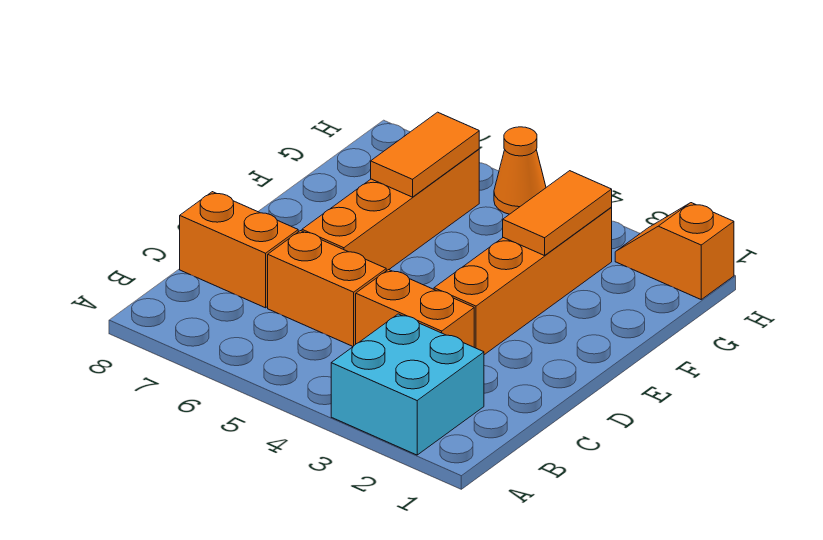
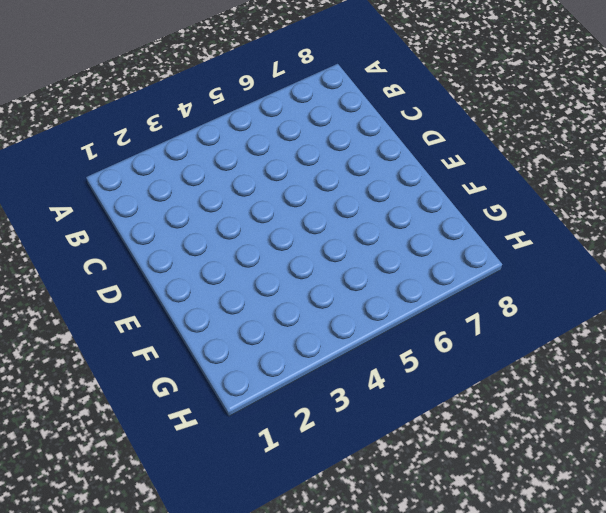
none -> cyan 2x2 brick [331,314,484,455]
none -> orange 1x2 brick [356,270,474,347]

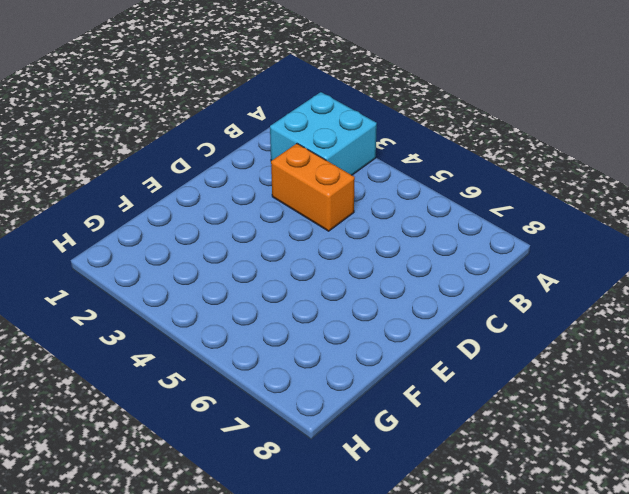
none -> orange 1x2 brick [268,231,386,346]
none -> orange 1x2 brick [180,192,298,308]

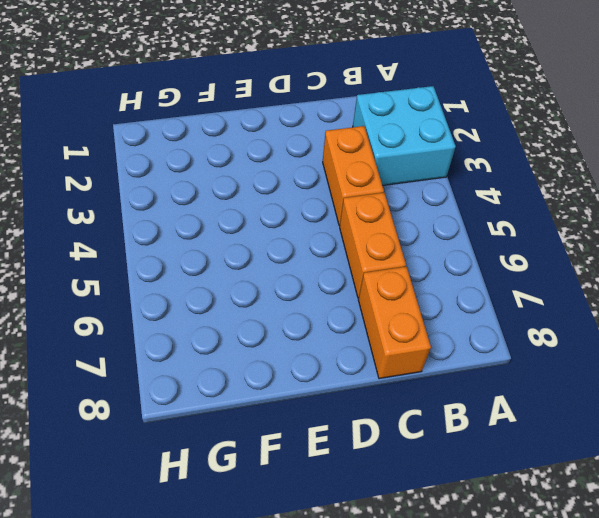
none -> orange 1x4 brick [434,208,612,355]
none -> orange 1x4 brick [302,149,479,271]

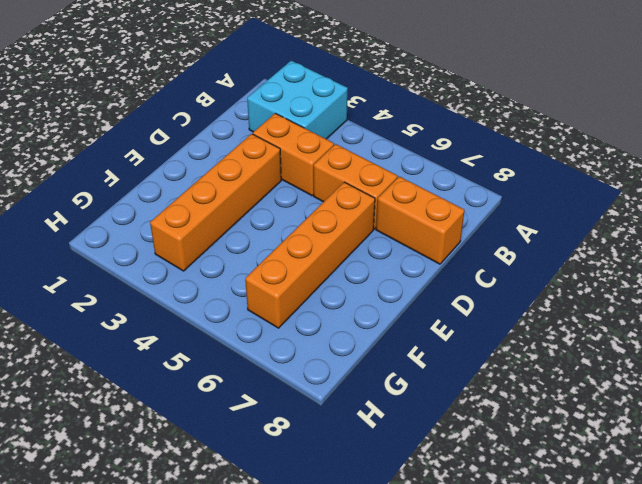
none -> orange 1x2 slope [615,203,734,299]
none -> orange 1x1 cone [494,127,546,214]

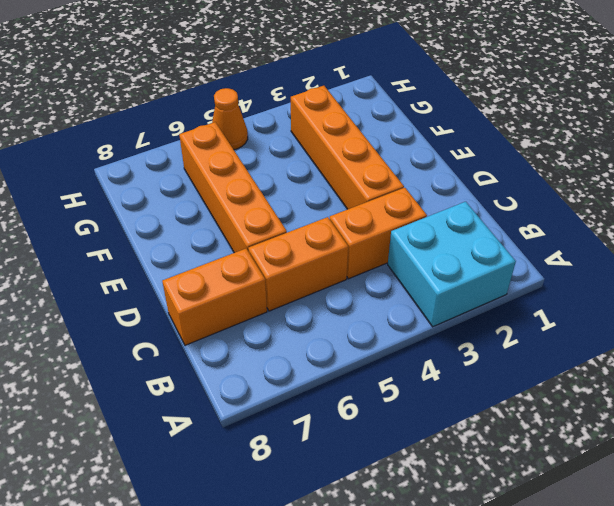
none -> orange 1x2 slope [615,203,734,299]
none -> orange 1x2 tile [503,171,612,256]

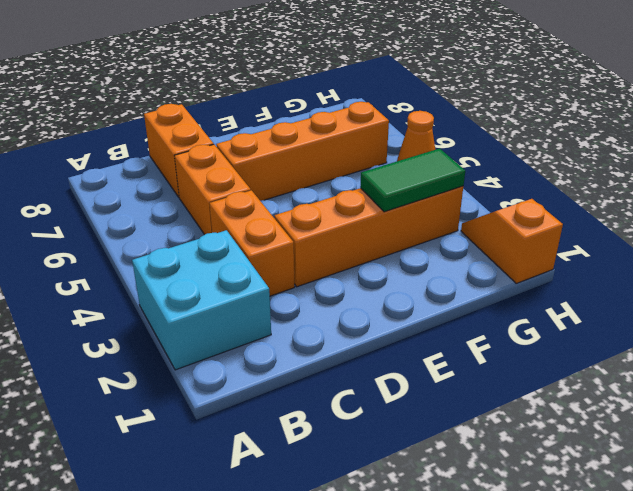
green 1x2 tile [360,148,465,212] -> orange 1x2 tile [503,171,612,256]
none -> orange 1x2 tile [371,112,479,197]

